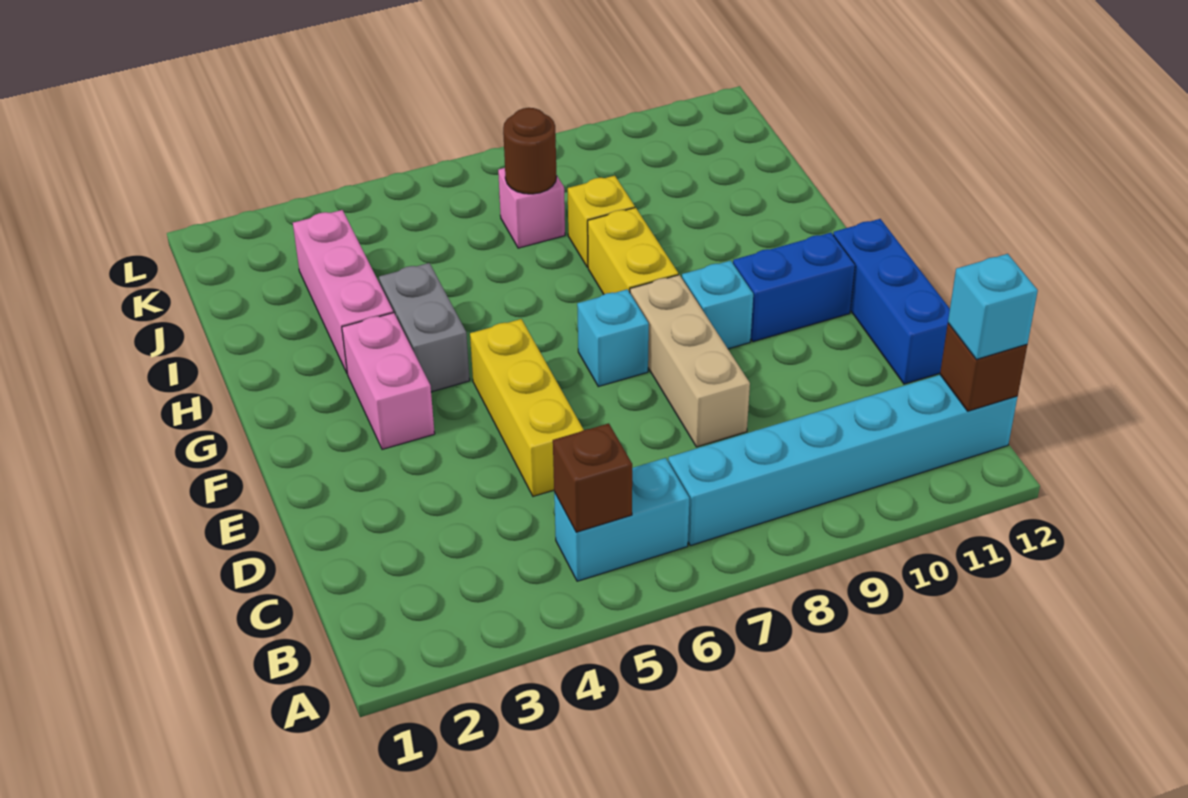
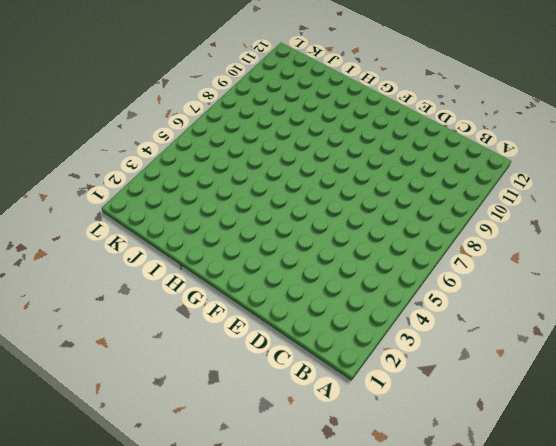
none -> cyan 1x2 brick [554,458,689,581]
none -> cyan 1x6 brick [668,375,1017,546]
none -> yellow 1x3 brick [470,319,584,496]

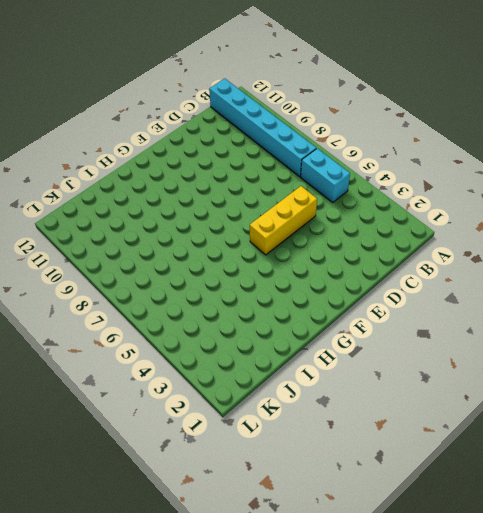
none -> tan 1x3 brick [630,275,750,447]
none -> blue 1x3 brick [833,219,950,384]
none -> pink 1x2 brick [342,313,435,449]

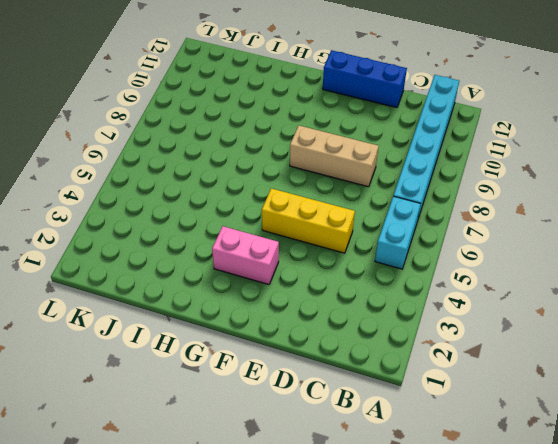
none -> cyan 1x1 brick [577,289,649,387]
none -> cyan 1x1 brick [682,261,753,349]
none -> blue 1x2 brick [733,233,855,342]

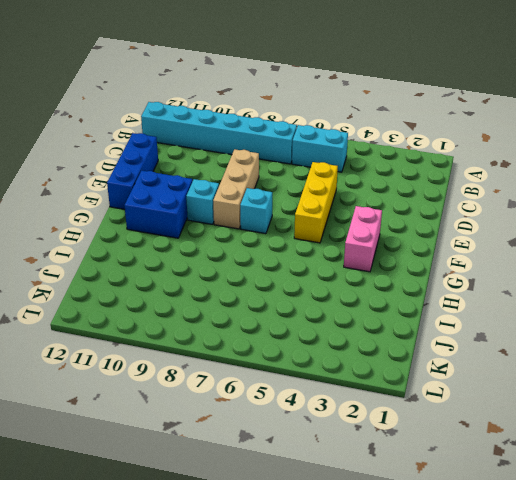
blue 2x2 brick [124,171,193,238] -> blue 1x2 brick [733,233,855,342]
none -> grey 1x2 brick [379,263,470,392]
none -> yellow 1x2 brick [588,208,678,294]
none -> pink 1x3 brick [293,210,393,374]

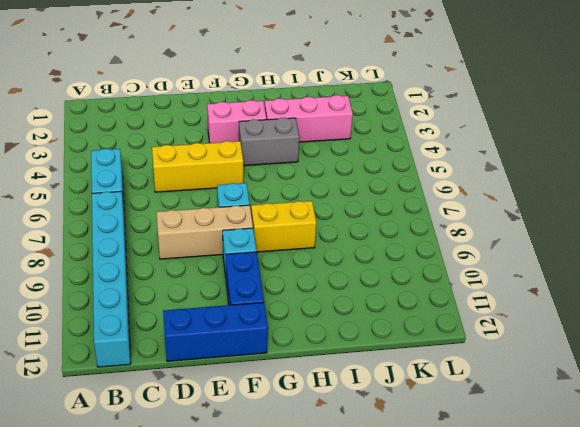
none -> yellow 1x1 brick [568,176,635,267]
none -> pink 1x1 brick [498,168,565,248]
none -> brown 1x1 brick [553,423,632,532]

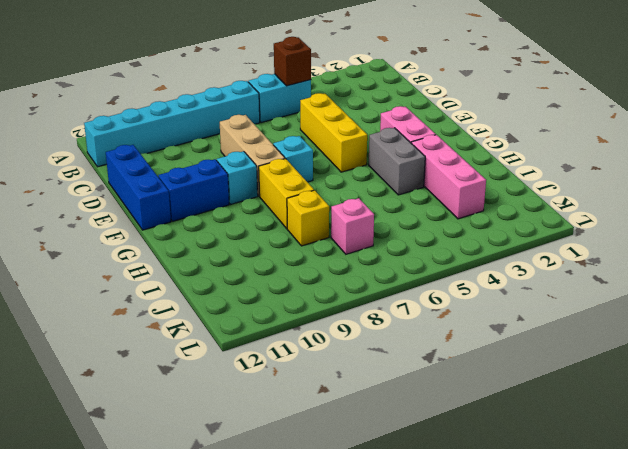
none -> brown 1x1 brick [940,323,1027,411]
none -> brown 1x1 round brick [503,108,557,194]
none -> cyan 1x1 brick [948,254,1038,359]

